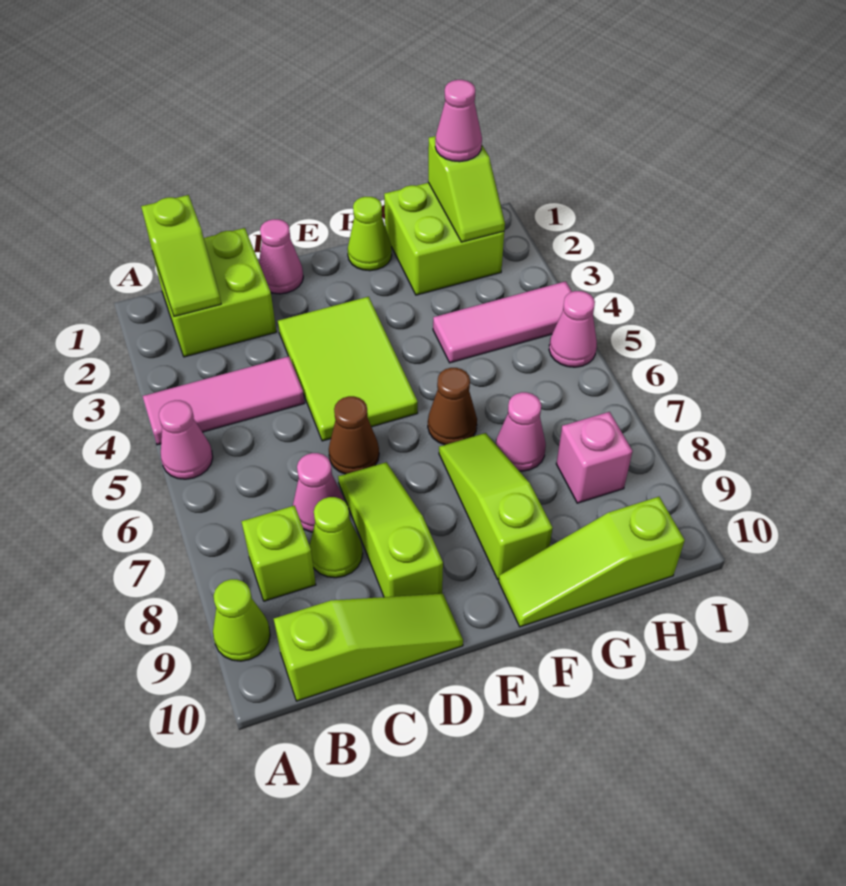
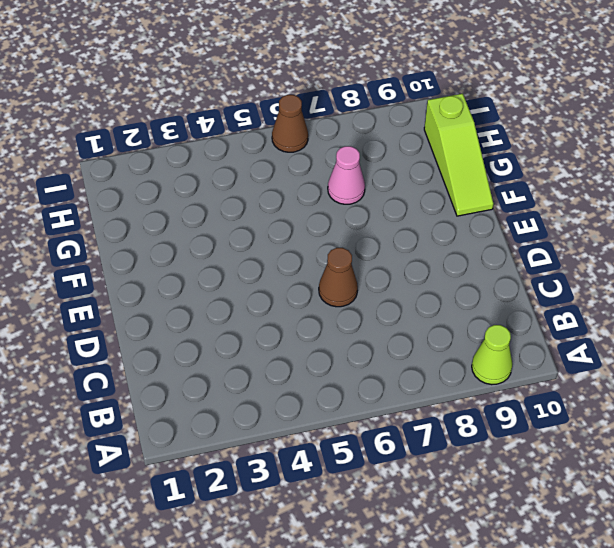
brown 1x1 cone [272,95,308,152] -> brown 1x1 cone moved to [428,368,477,445]
none -> pink 1x3 tile [143,356,305,445]
none -> pink 1x1 cone [159,400,213,479]
none -> lime 2x2 brick [153,228,276,357]

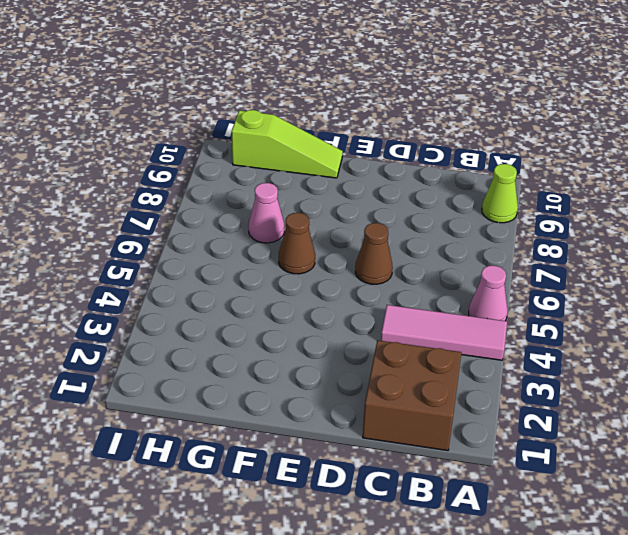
brown 2x2 brick [363,340,462,451] -> lime 2x2 brick [153,228,276,357]
none -> lime 1x1 brick [241,506,316,601]
none -> lime 1x3 slope [274,594,463,701]
none -> pink 1x1 cone [293,453,344,532]

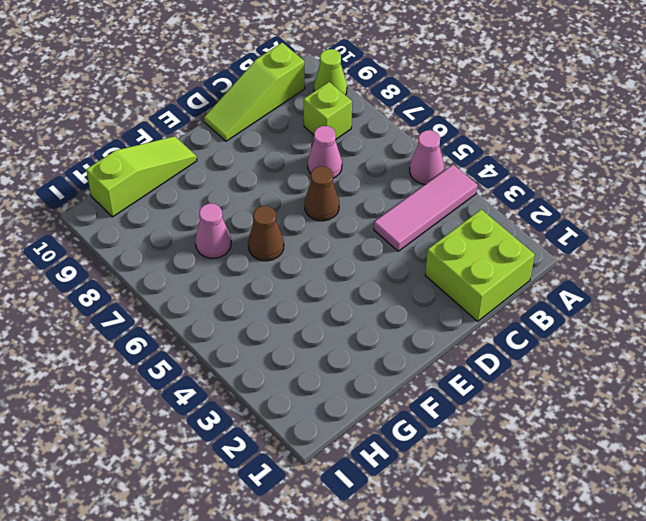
none -> lime 1x1 cone [309,497,363,578]
none -> pink 1x1 cone [259,219,303,294]
none -> lime 2x3 tile [278,297,418,441]

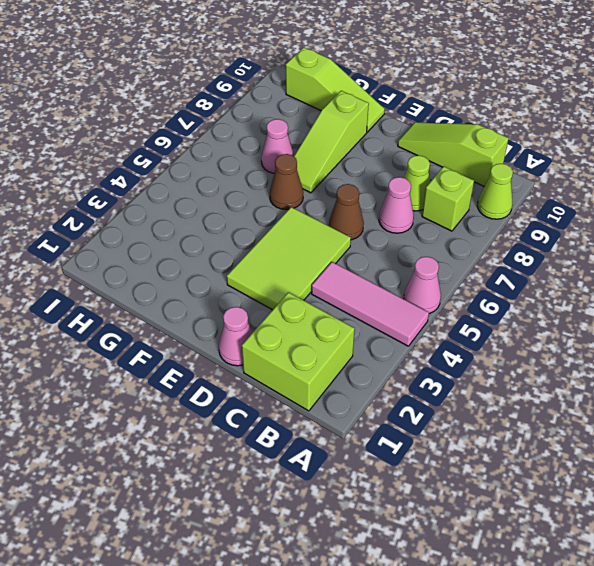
none -> lime 1x3 slope [338,462,443,597]
none -> lime 1x1 cone [348,197,392,271]
none -> lime 2x2 brick [384,183,504,295]

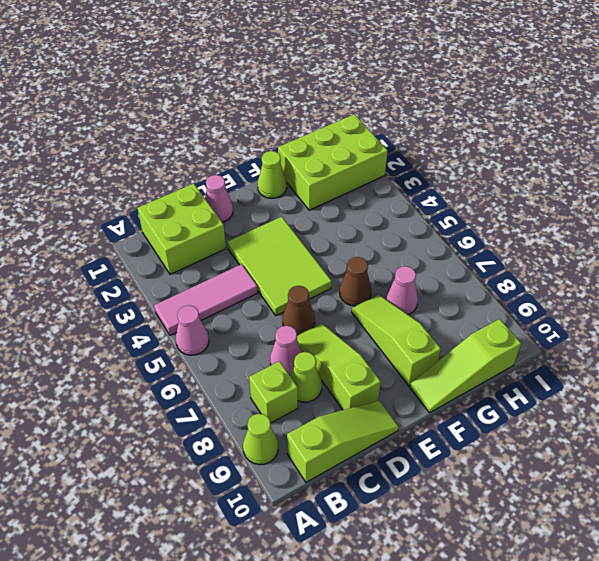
lime 2x3 brick [278,114,388,210] -> lime 2x2 brick [384,183,504,295]
none -> pink 1x3 tile [433,281,572,363]
none -> pink 1x1 brick [556,412,633,503]
none -> pink 1x1 cone [549,291,597,367]

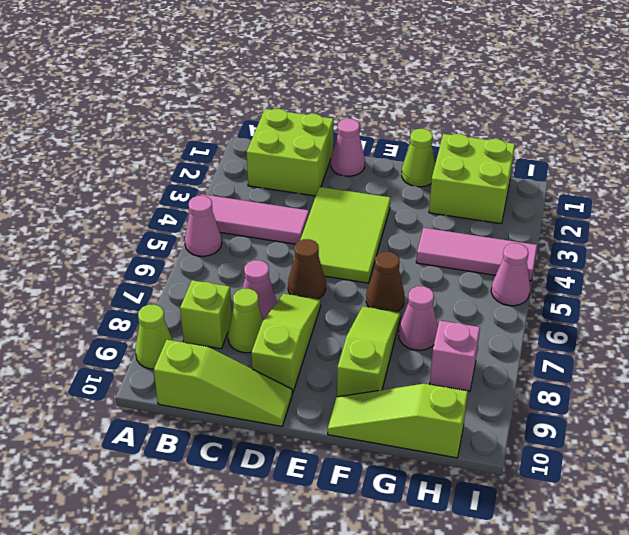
none -> lime 1x2 slope [141,195,221,316]
none -> lime 1x2 slope [428,136,505,242]
none -> pink 1x1 cone [435,80,482,162]

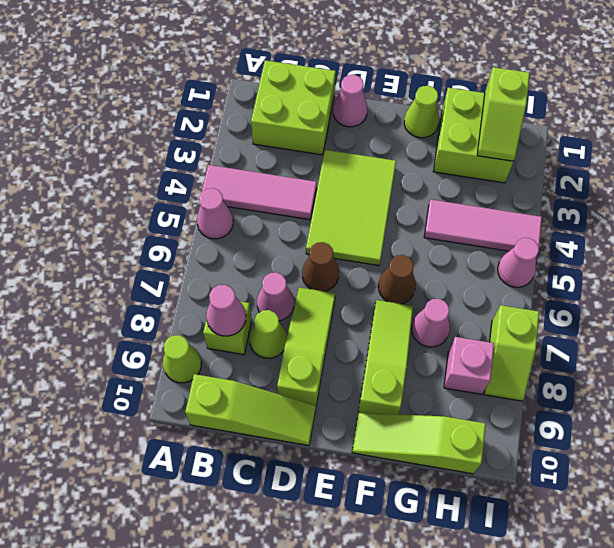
pink 1x1 cone [206,285,246,336] -> pink 1x1 cone moved to [435,80,482,162]
lime 1x2 slope [484,305,539,401] -> lime 1x2 slope moved to [141,195,221,316]

